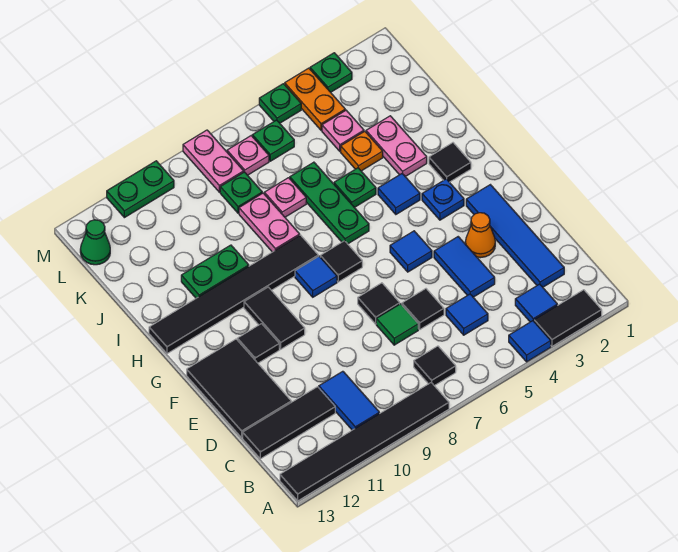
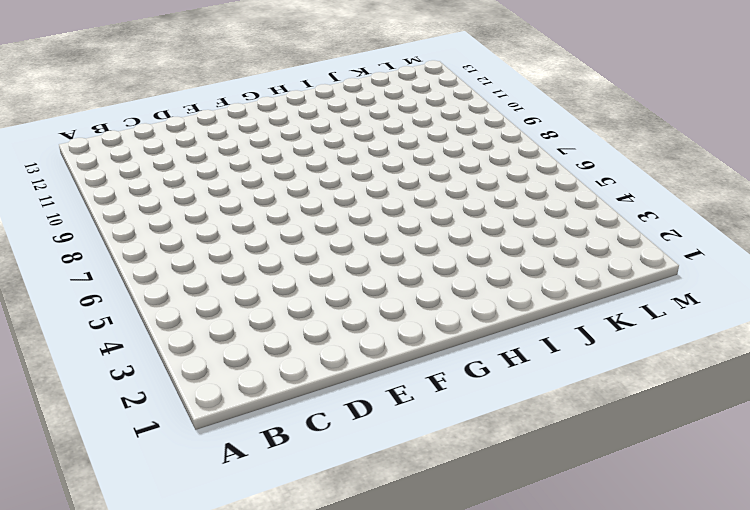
none -> black 1x2 tile [534,290,602,346]
none -> blue 1x1 tile [509,321,551,362]
none -> black 1x6 tile [280,383,449,501]
none -> blue 1x1 tile [515,284,557,322]

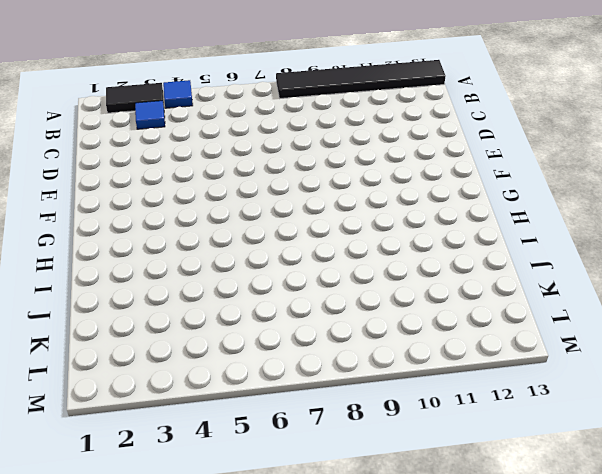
none -> black 1x1 tile [414,346,456,386]
none -> blue 1x2 tile [319,371,379,430]
none -> blue 1x4 tile [466,185,564,287]
none -> blue 1x1 tile [446,294,488,335]

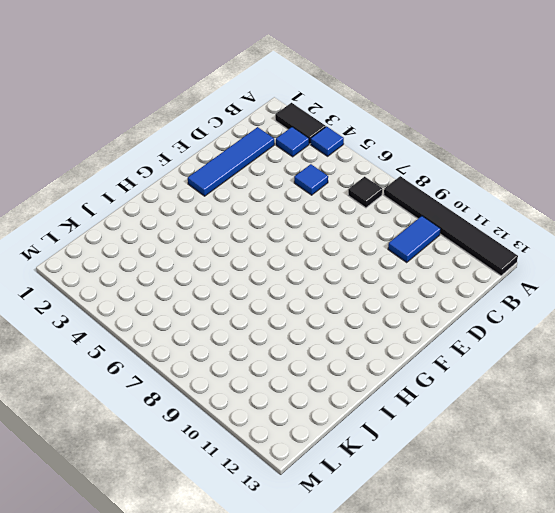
none -> black 1x3 tile [243,387,335,459]
none -> blue 1x2 tile [434,237,495,297]
none -> black 1x1 tile [402,289,444,329]
none -> green 1x1 tile [376,304,418,345]

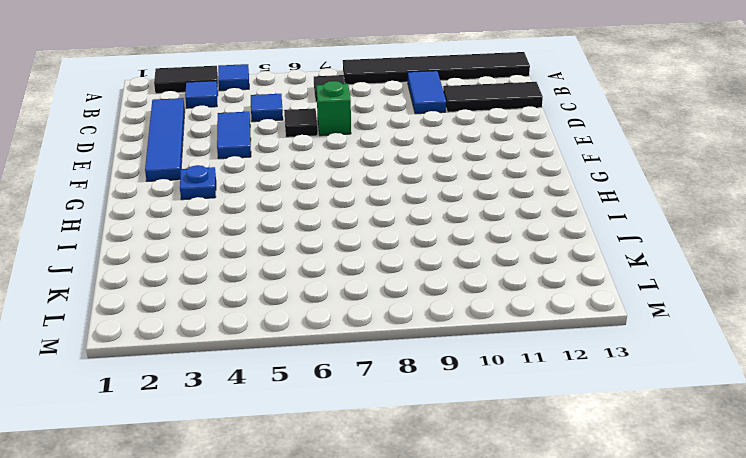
green 1x1 brick [316,81,351,136] -> green 1x1 tile [376,304,418,345]
none -> black 2x3 tile [187,339,291,438]
none -> orange 1x1 cone [465,213,495,258]
none -> black 1x1 tile [358,283,400,324]
none -> blue 1x1 tile [390,231,432,272]

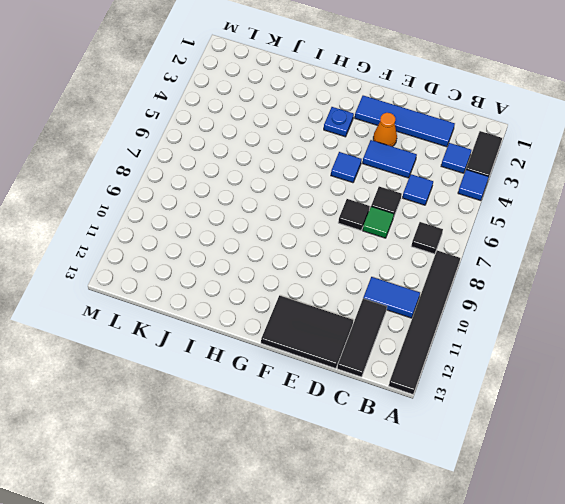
none -> black 1x2 tile [244,287,305,349]
none -> black 1x1 tile [237,324,279,363]
none -> black 1x1 tile [320,241,362,282]
none -> blue 1x1 tile [295,256,337,297]

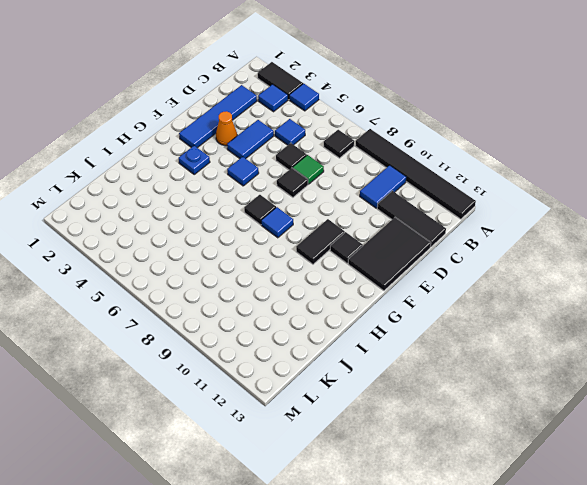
none -> black 1x1 tile [429,143,471,182]
none -> blue 1x1 tile [378,174,420,214]
none -> green 1x3 plate [290,162,369,244]
none -> black 1x6 tile [149,235,318,354]

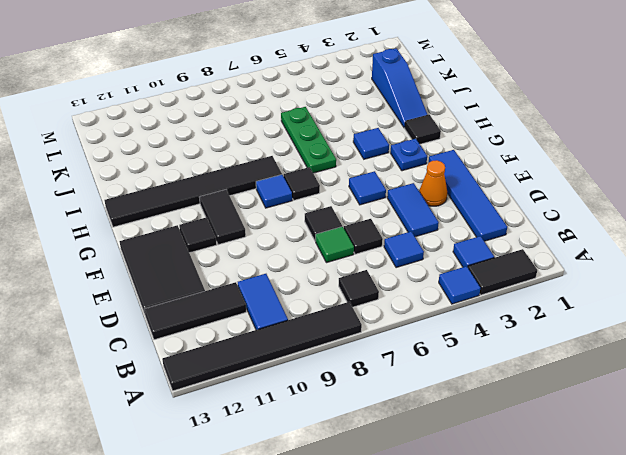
blue 1x3 slope [372,48,428,128] -> none
none -> pink 1x2 plate [366,116,427,177]
none -> green 1x1 plate [334,168,376,208]
none -> pink 1x2 plate [239,193,300,252]
none -> green 1x2 plate [181,245,249,298]

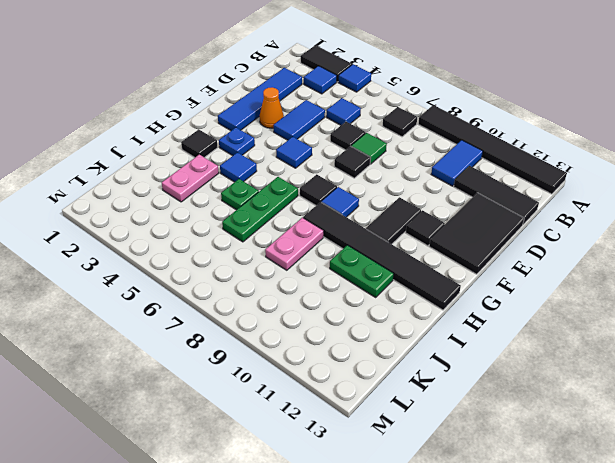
none -> orange 1x1 plate [341,131,383,171]
none -> pink 1x1 plate [264,178,306,217]
none -> pink 1x1 plate [322,110,364,151]
none -> green 1x1 plate [220,172,262,213]

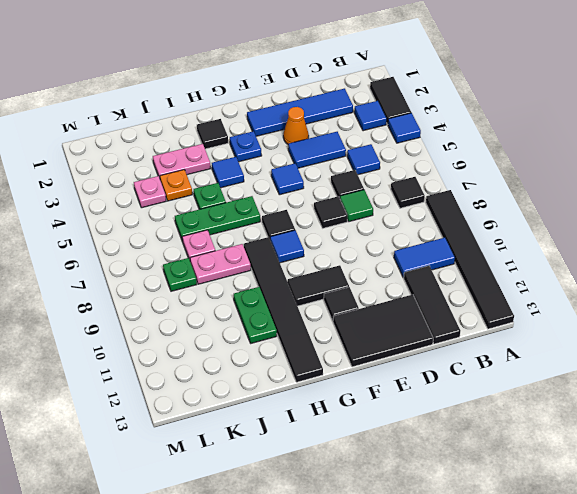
none -> orange 1x2 plate [285,68,345,130]
none -> green 1x1 plate [252,120,294,161]
none -> pink 1x1 plate [227,136,269,175]
none -> pink 1x2 plate [183,130,244,192]

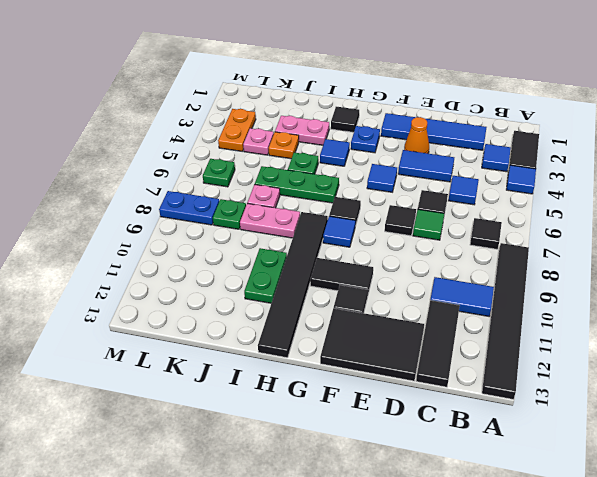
orange 1x2 plate [218,109,256,151] -> orange 1x2 plate turned to [285,68,345,130]
blue 1x2 plate [159,191,219,225] -> pink 1x2 plate [183,130,244,192]
none -> pink 1x1 plate [227,136,269,175]
none -> green 1x1 cone [80,220,110,265]
none -> green 1x1 plate [310,53,352,92]
none -> green 1x1 plate [259,84,301,123]

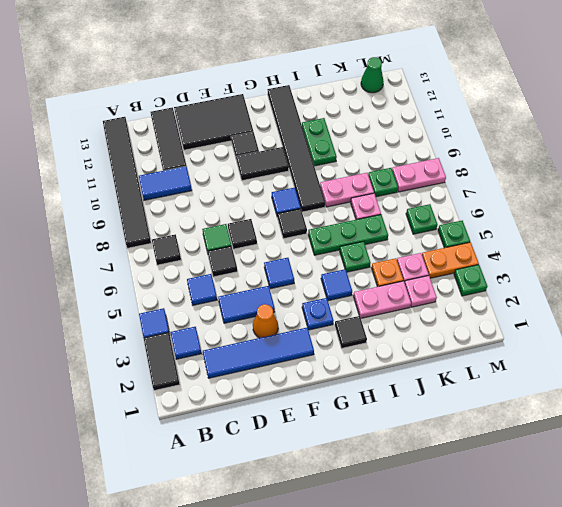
pink 1x1 plate [405,276,437,307] -> pink 1x1 plate moved to [227,136,269,175]
none -> green 1x2 plate [107,161,174,218]

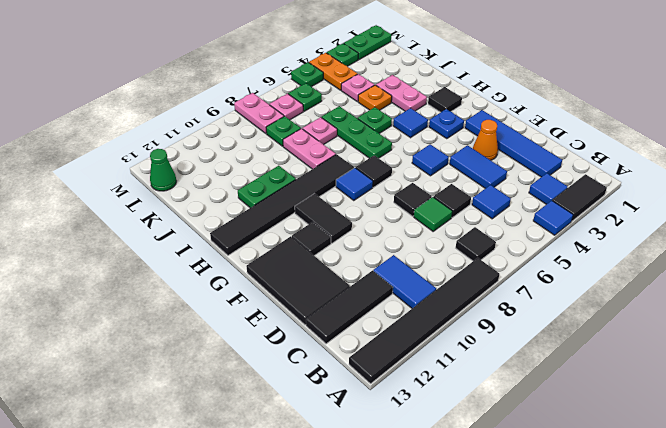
green 1x2 plate [344,25,391,60] -> green 1x2 plate moved to [107,161,174,218]

